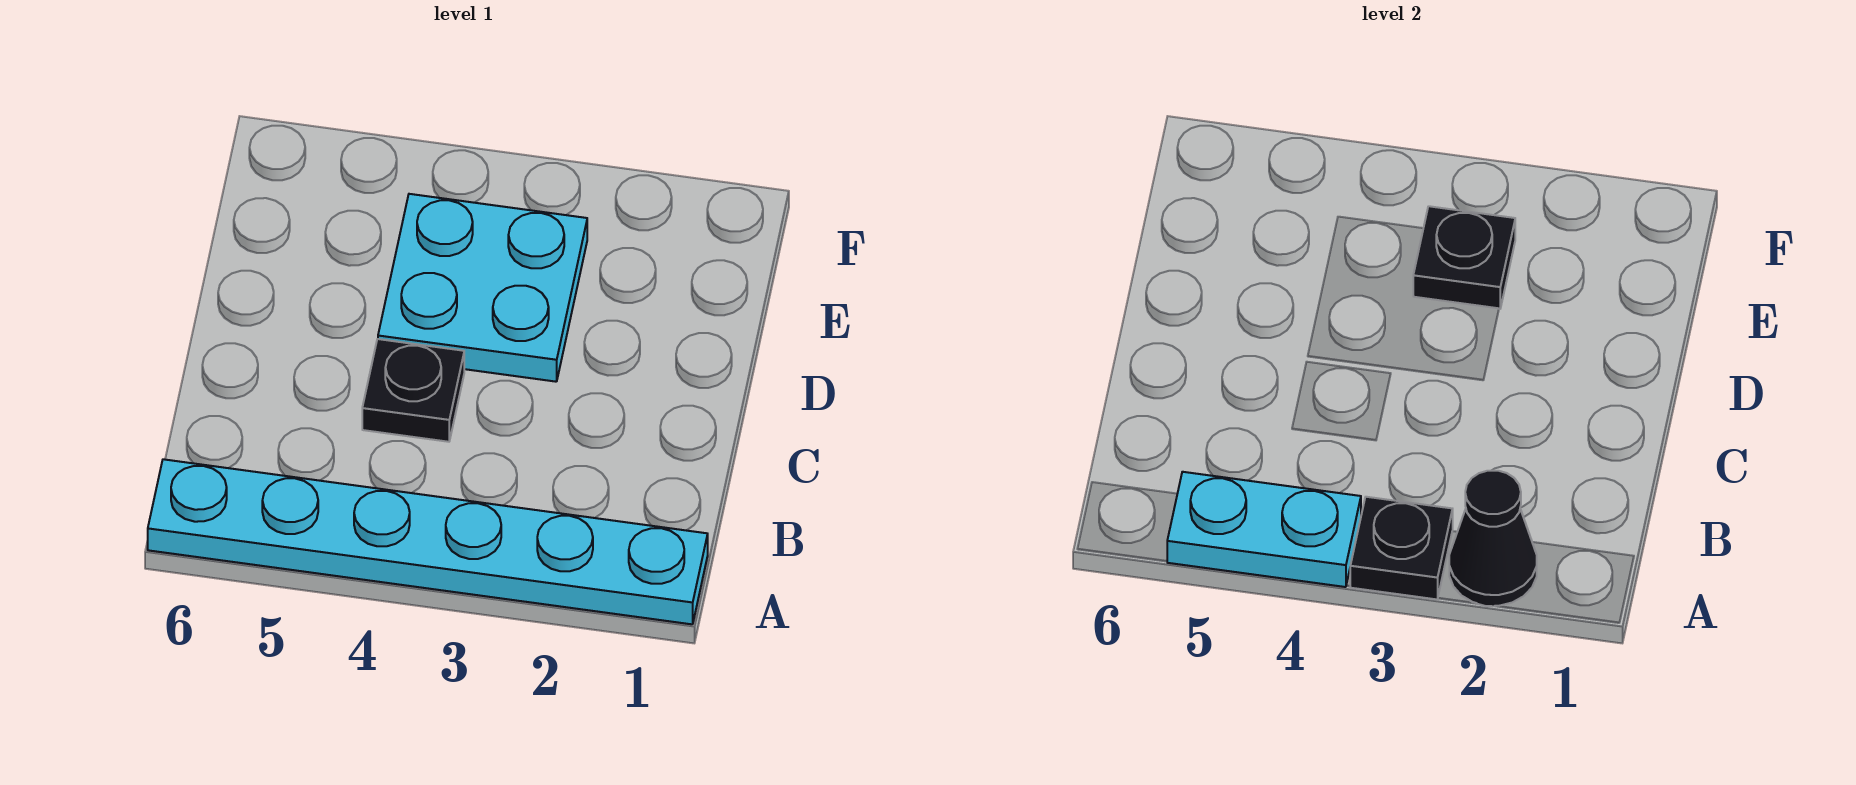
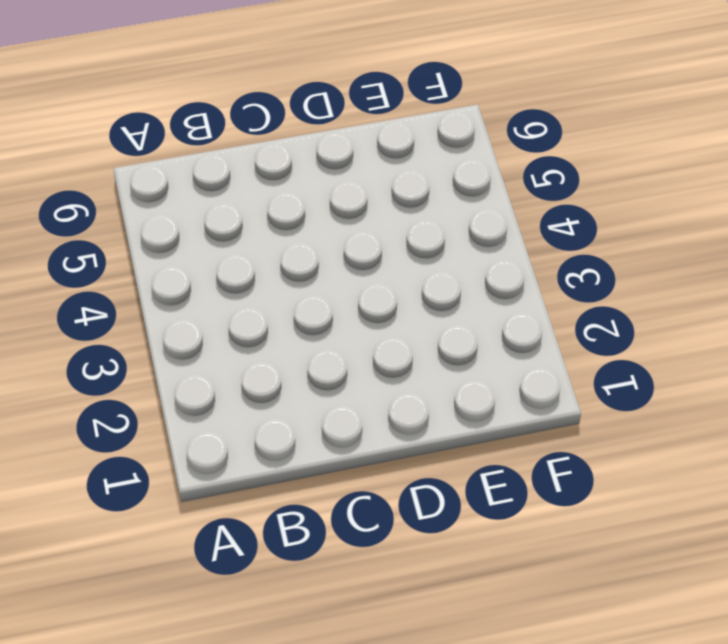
none -> cyan 1x6 plate [148,459,708,624]
none -> black 1x1 plate [362,339,464,442]

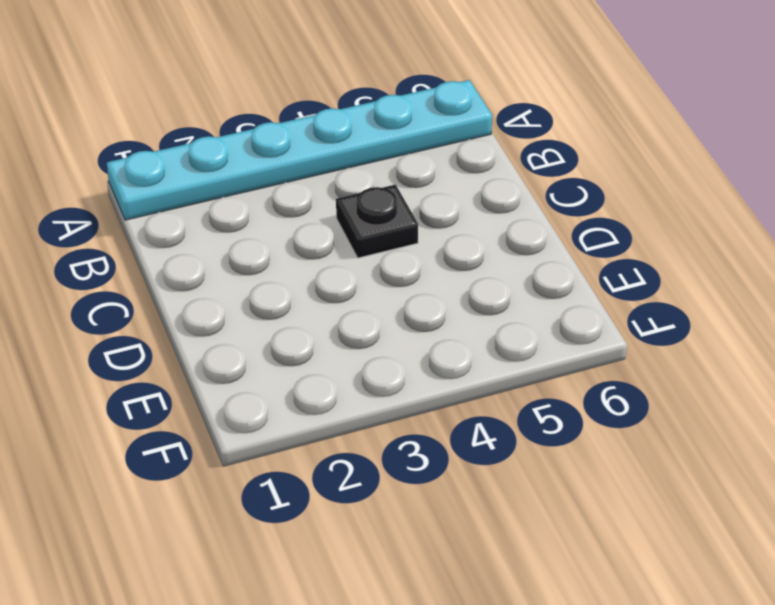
none -> cyan 2x2 plate [378,194,587,382]
none -> black 1x1 cone [1449,471,1537,606]

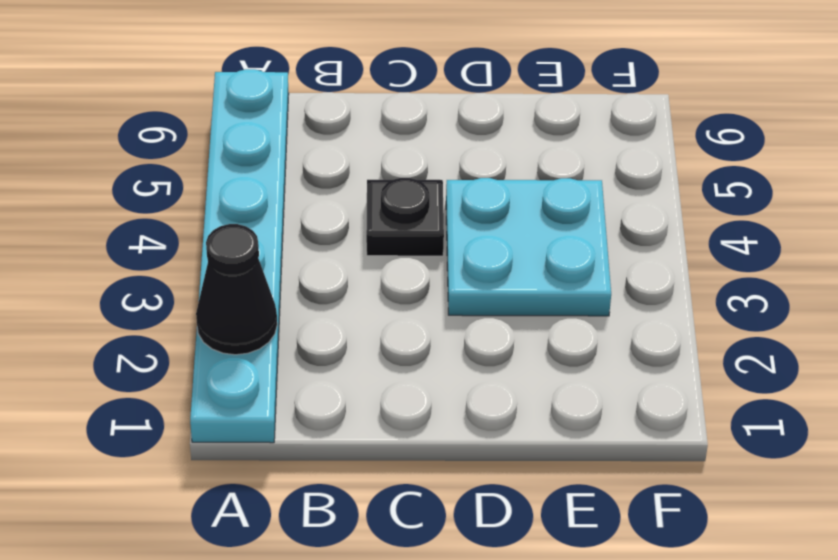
none -> black 1x1 plate [1350,497,1453,599]
none -> cyan 1x2 plate [1167,472,1361,587]

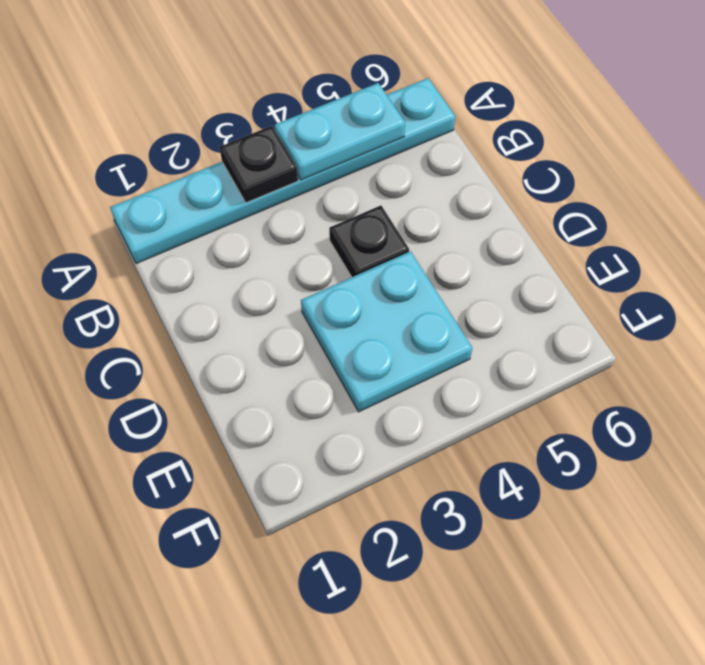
none -> black 1x1 cone [1449,471,1537,606]
none -> black 1x1 plate [1413,206,1515,309]

